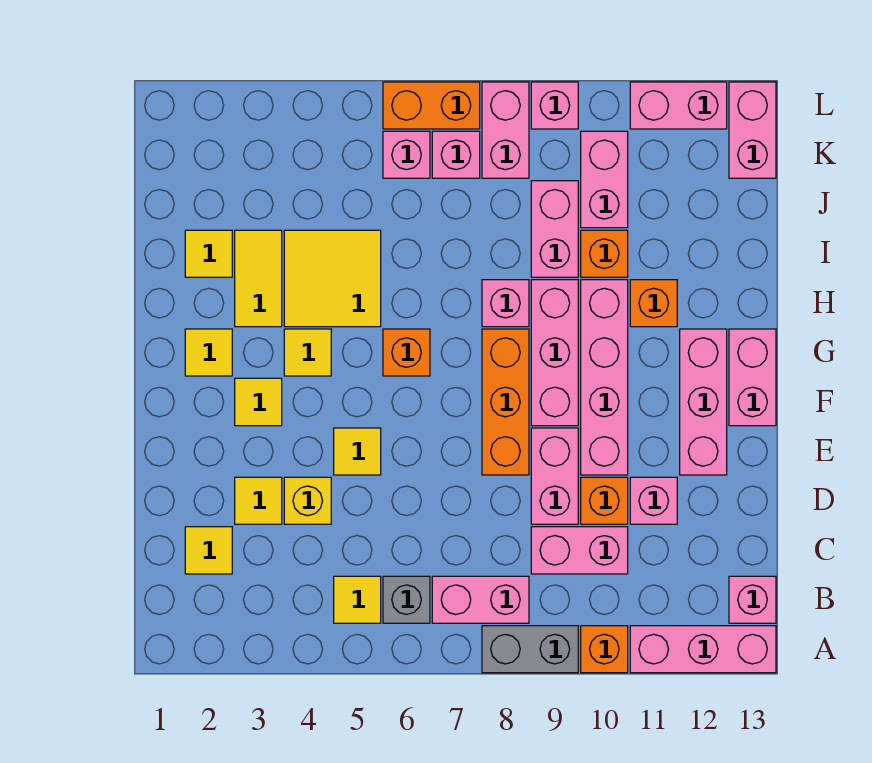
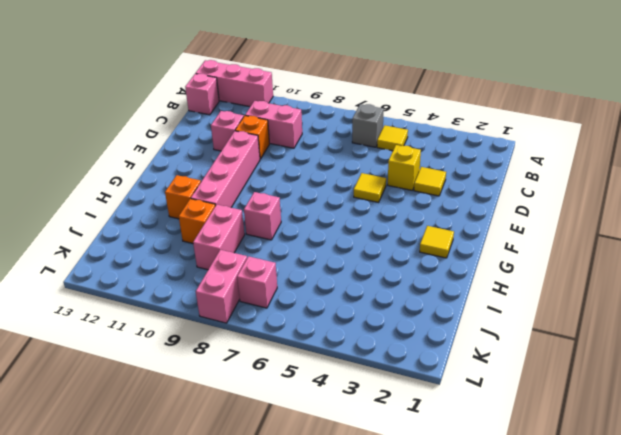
none -> grey 1x2 brick [482,626,578,673]
none -> orange 1x1 brick [581,626,628,673]
none -> pink 1x2 brick [432,576,529,623]
none -> yellow 1x1 tile [185,527,232,574]

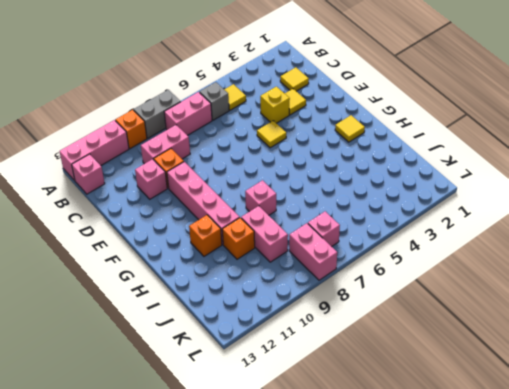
none -> pink 1x2 brick [531,428,578,524]
none -> orange 1x3 brick [482,329,529,475]
none -> pink 1x3 brick [680,329,727,475]
none -> yellow 1x1 tile [235,378,282,426]

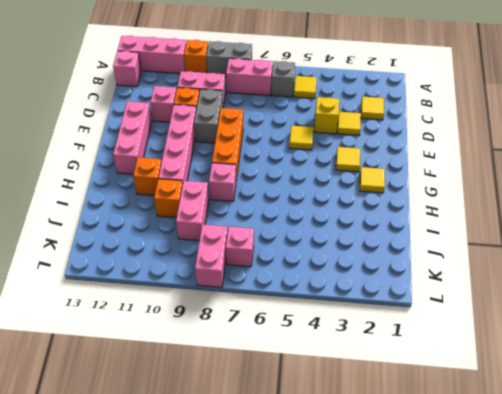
grey 1x2 brick [194,89,223,143] -> pink 1x2 brick [531,428,578,524]
none -> pink 1x3 brick [531,280,578,426]
none -> pink 1x2 brick [729,329,776,426]
none -> yellow 1x1 tile [284,329,331,376]
none -> orange 1x1 brick [383,329,430,376]

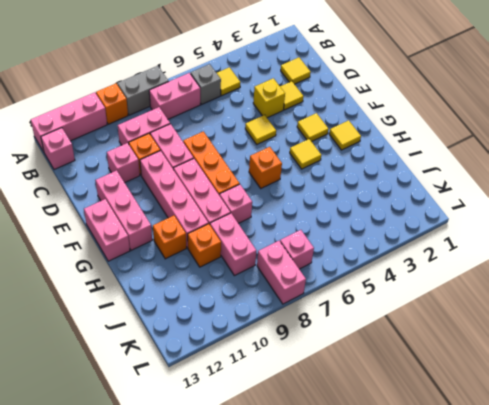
none -> yellow 1x2 tile [235,230,282,327]
none -> yellow 2x2 tile [284,230,381,327]
none -> yellow 1x1 tile [185,230,232,277]
none -> pink 1x2 brick [581,131,628,228]

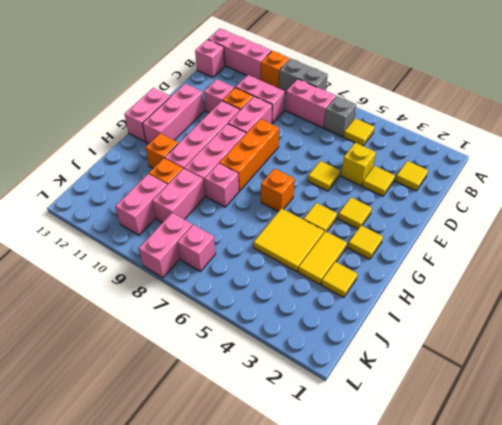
none -> pink 1x1 brick [383,131,430,178]
none -> pink 1x2 brick [729,82,776,178]
none -> orange 1x2 brick [383,82,480,129]
none -> pink 1x1 brick [531,82,578,129]

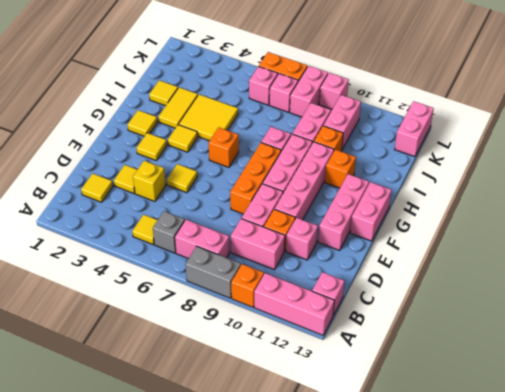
none -> pink 1x2 brick [630,82,727,129]

